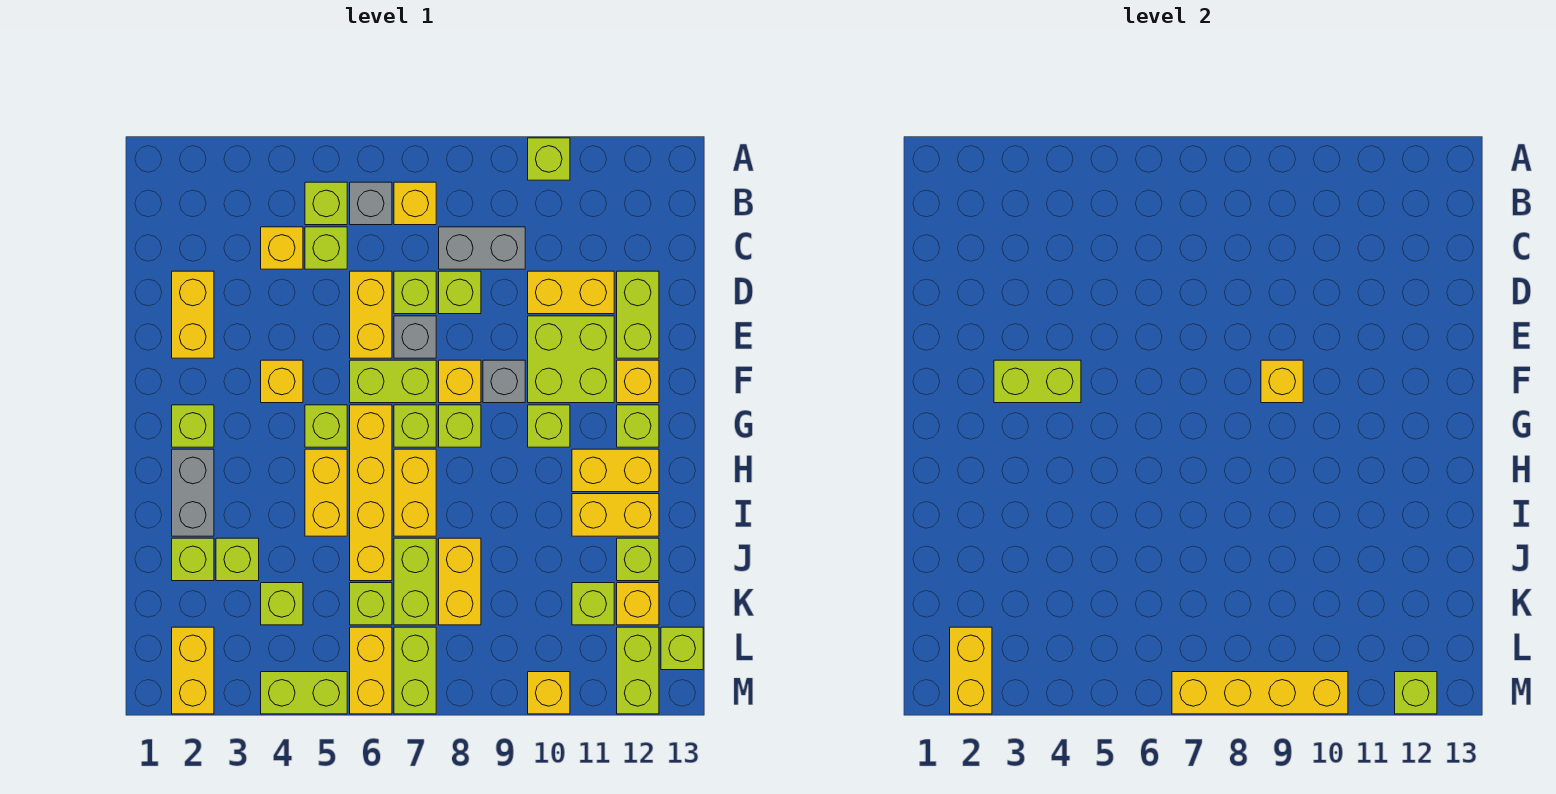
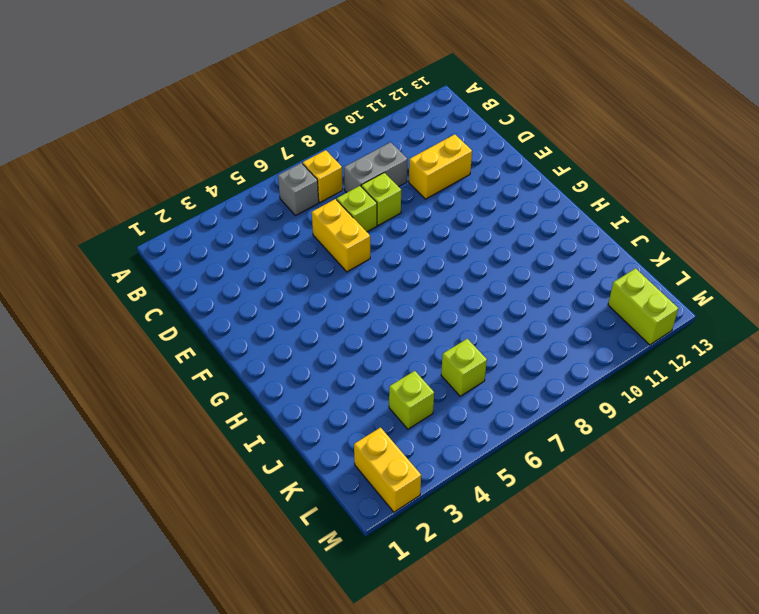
none -> lime 1x1 brick [528,138,570,180]
none -> lime 1x1 brick [305,182,347,225]
none -> yellow 1x1 brick [261,227,303,269]
none -> lime 1x1 brick [305,227,347,269]

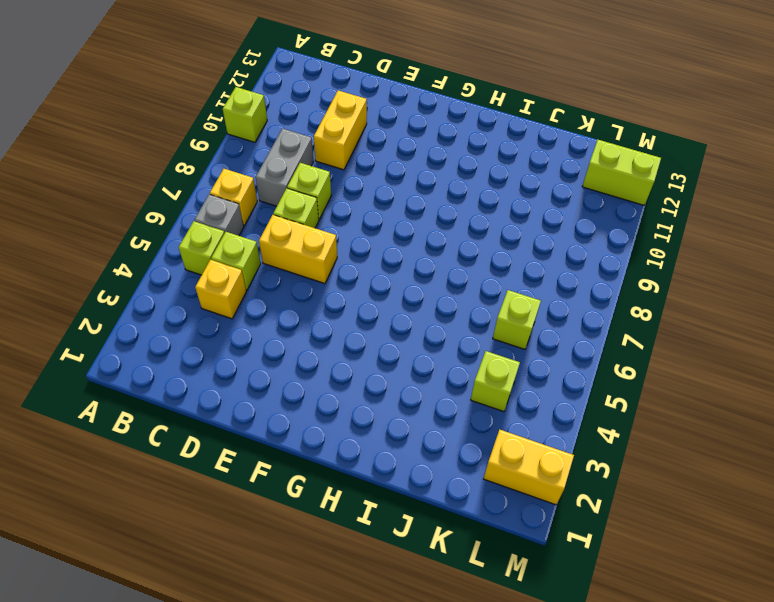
none -> yellow 1x2 brick [172,271,214,358]
none -> lime 1x2 brick [617,271,659,358]
none -> grey 1x1 brick [394,316,436,358]
none -> lime 2x2 brick [528,316,614,403]

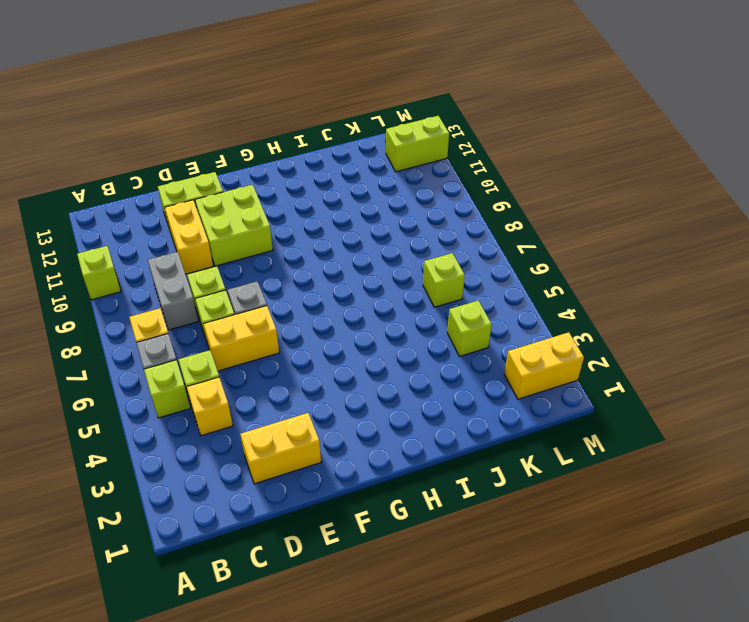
none -> yellow 1x1 brick [261,360,303,403]
none -> lime 1x2 brick [350,360,436,403]
none -> yellow 1x1 brick [439,360,481,403]
none -> grey 1x1 brick [483,360,525,403]

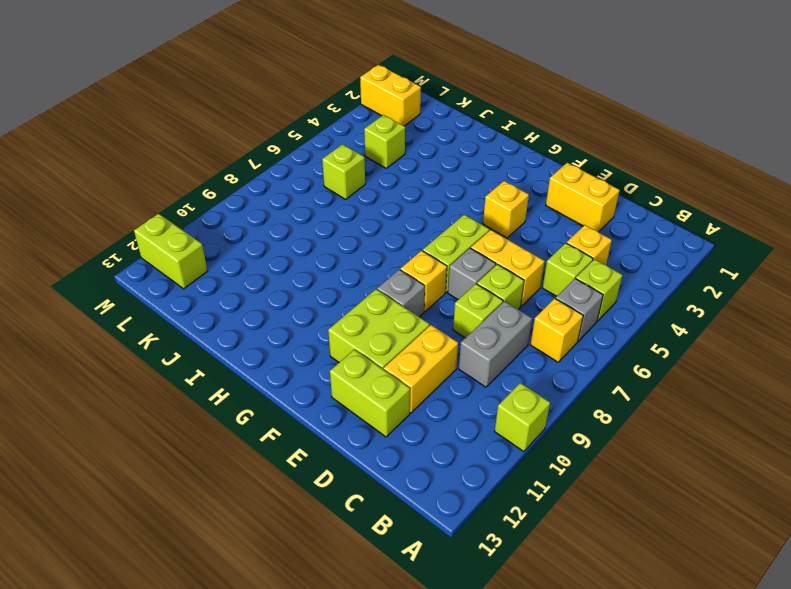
none -> yellow 1x1 brick [617,360,659,403]
none -> lime 1x1 brick [172,405,214,447]
none -> lime 1x1 brick [305,405,347,447]
none -> yellow 1x4 brick [350,405,392,581]

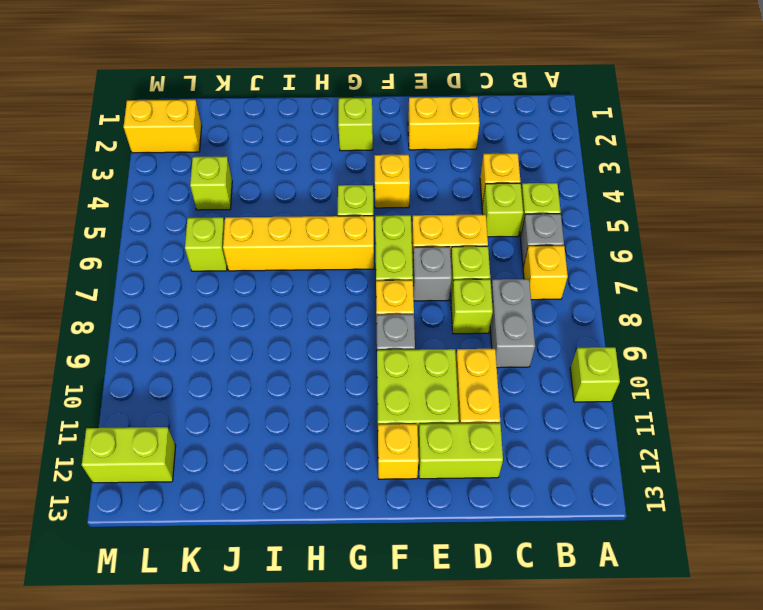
none -> lime 1x1 brick [394,405,436,447]
none -> lime 1x1 brick [439,405,481,447]
none -> lime 1x1 brick [528,405,570,447]
none -> lime 1x1 brick [617,405,659,447]

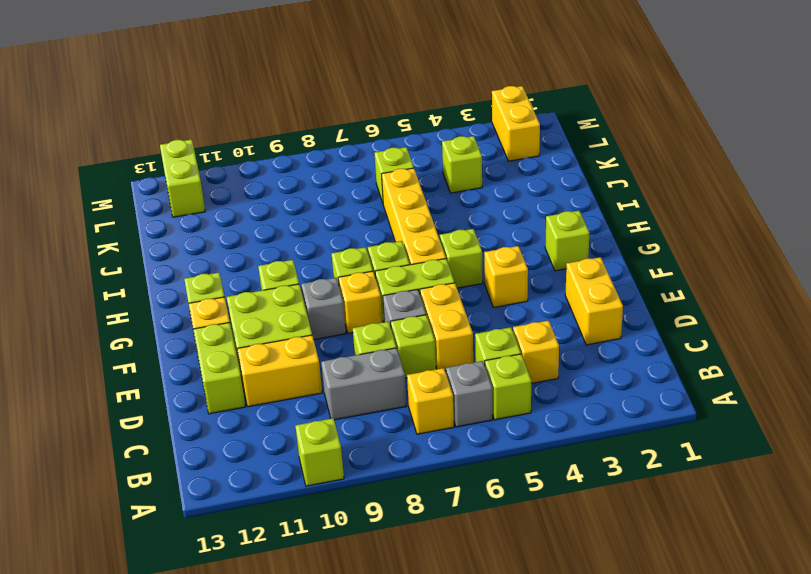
none -> grey 1x2 brick [172,449,214,536]
none -> yellow 1x2 brick [305,449,347,536]
none -> yellow 1x2 brick [394,449,436,536]
none -> yellow 1x2 brick [572,449,659,492]

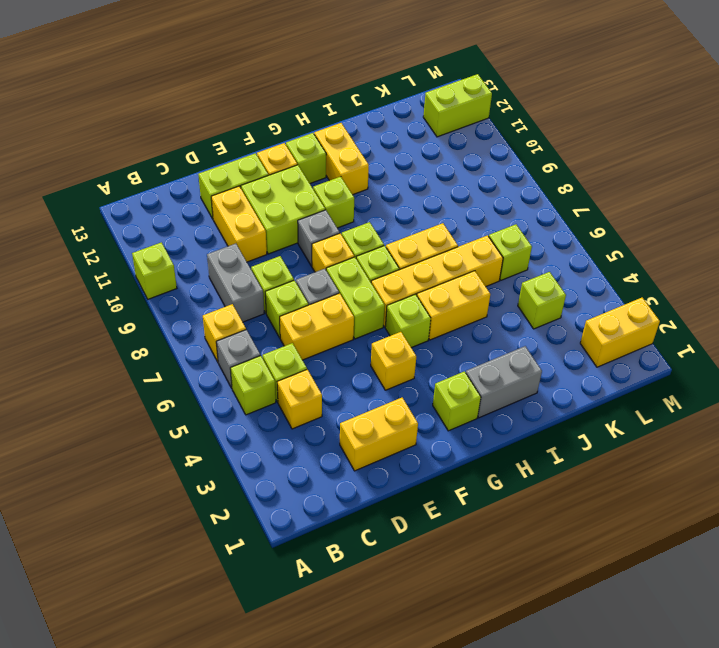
none -> yellow 1x2 brick [572,494,659,536]
none -> lime 1x1 brick [172,538,214,581]
none -> lime 1x1 brick [216,538,259,581]
none -> lime 1x2 brick [394,538,436,625]

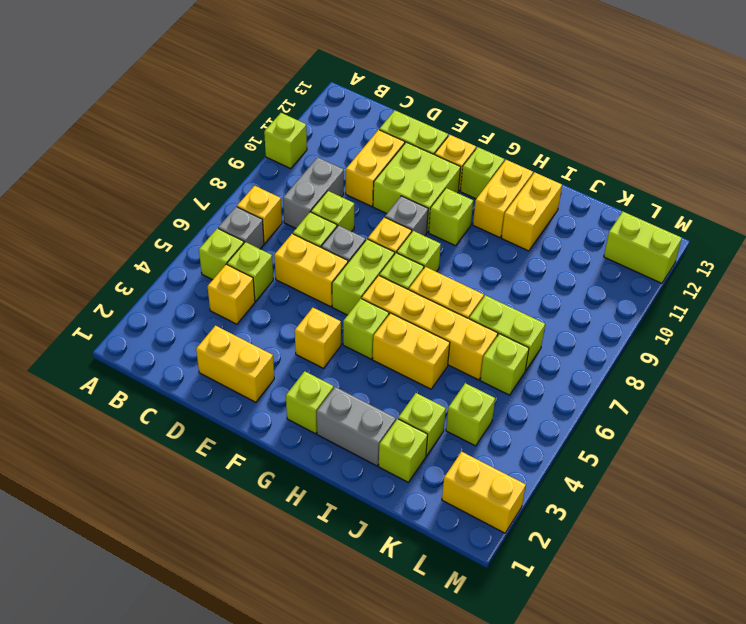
none -> yellow 1x2 brick [439,538,481,625]
none -> lime 1x1 brick [617,538,659,581]
none -> lime 1x1 brick [572,583,614,625]
none -> yellow 1x1 brick [617,583,659,625]

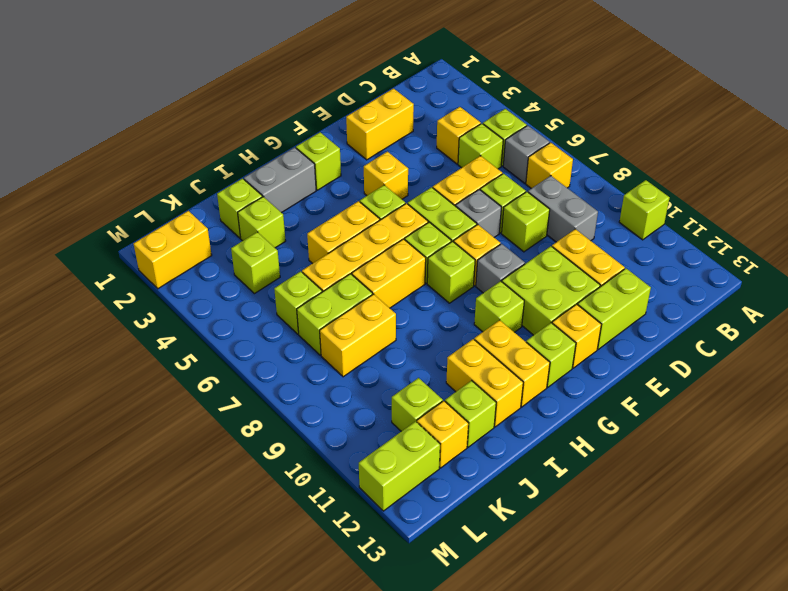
none -> yellow 1x2 brick [350,627,392,714]
none -> lime 1x2 brick [394,627,436,714]
none -> lime 1x1 brick [661,627,703,670]
none -> lime 1x2 brick [261,672,347,714]

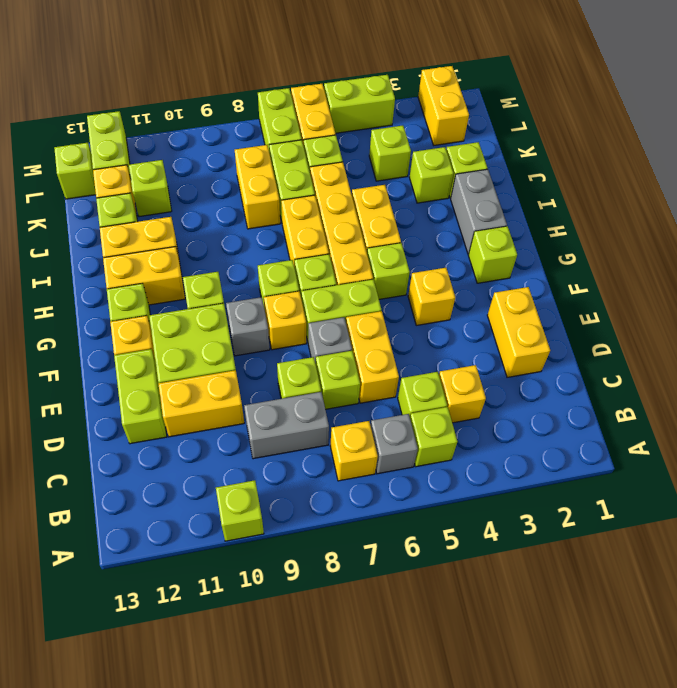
none -> yellow 1x1 brick [528,672,570,714]
none -> lime 1x2 brick [994,360,1081,403]
none -> yellow 1x1 brick [1261,360,1303,403]
none -> yellow 1x2 brick [950,627,992,714]

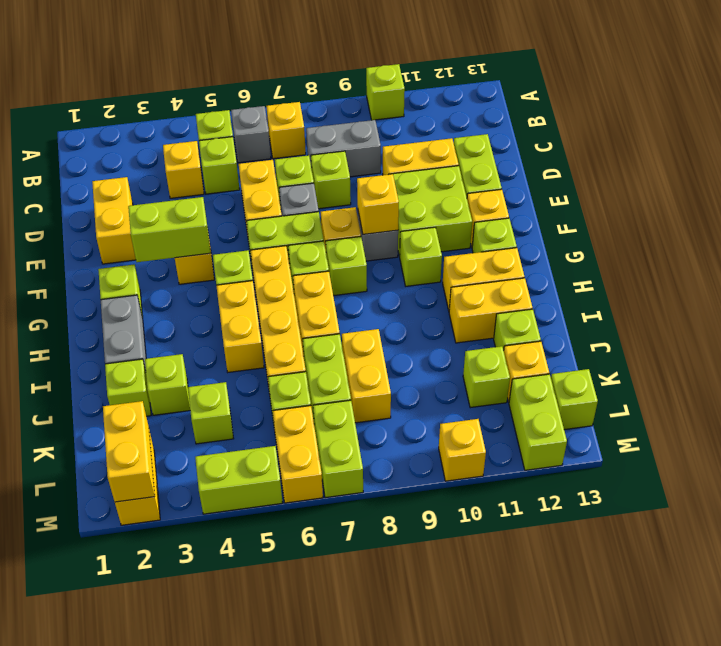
none -> yellow 1x4 brick [1172,672,1348,714]
none -> lime 1x1 brick [1395,672,1437,714]

